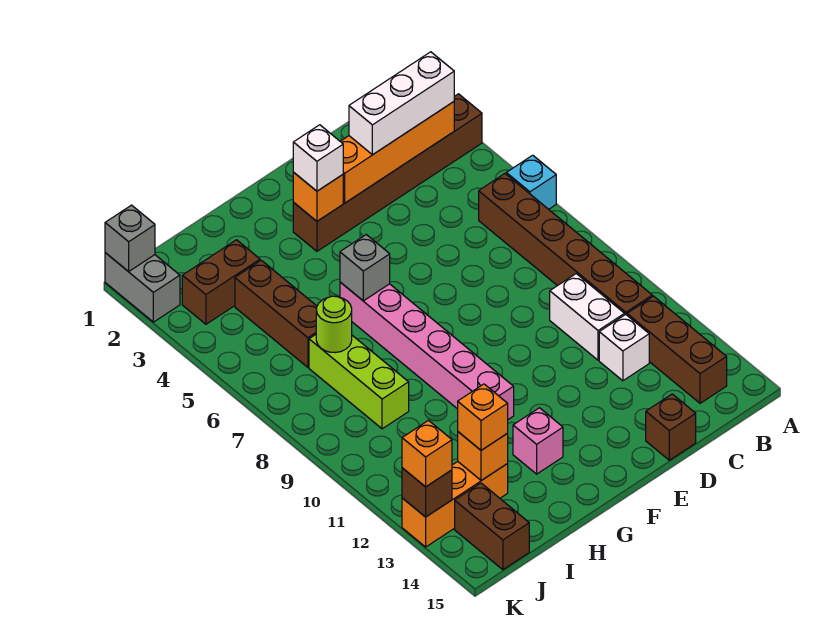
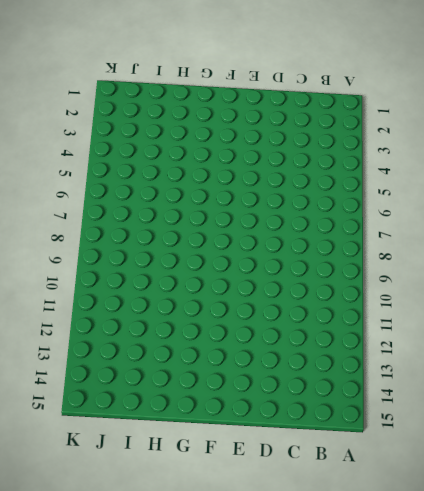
none -> brown 1x6 brick [293,94,482,251]
none -> cyan 1x1 brick [506,155,556,209]
none -> brown 1x6 brick [479,174,652,315]

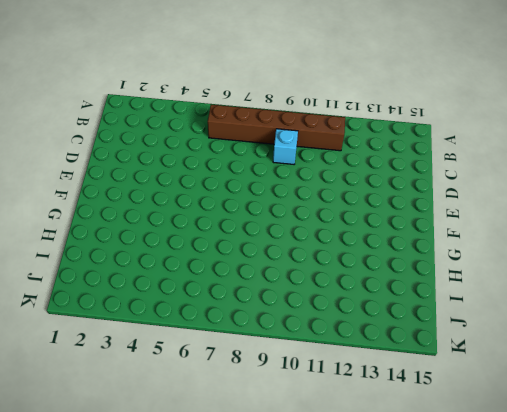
cyan 1x1 brick [273,129,298,164] -> cyan 1x1 brick moved to [506,155,556,209]
none -> brown 1x6 brick [293,94,482,251]
none -> brown 1x3 brick [627,296,727,403]
none -> white 1x2 brick [550,274,625,360]

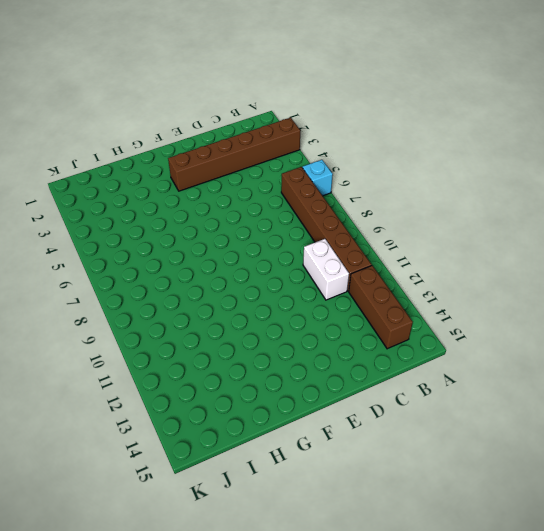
none -> white 1x1 brick [599,314,649,381]
none -> brown 1x1 brick [646,394,696,460]
none -> pink 1x6 brick [340,282,514,419]

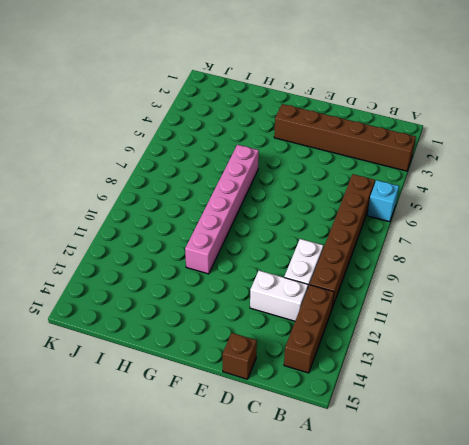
white 1x2 brick [250,271,308,321] -> white 1x1 brick [599,314,649,381]
none -> pink 1x1 brick [513,408,563,474]
none -> brown 1x2 brick [182,240,260,324]
none -> brown 1x3 brick [235,260,317,367]

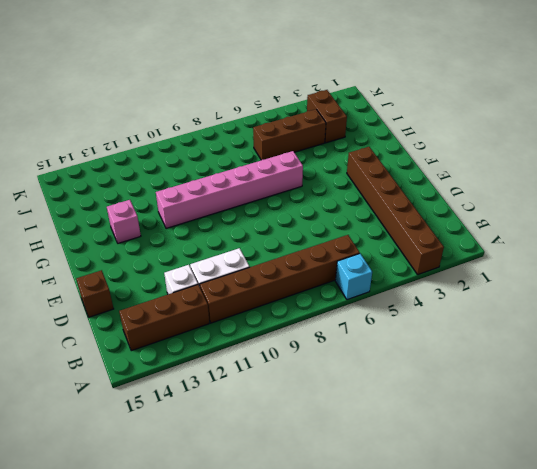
none -> lime 1x3 brick [309,335,409,429]
none -> orange 1x3 brick [402,462,508,547]
none -> brown 1x2 brick [455,483,529,570]

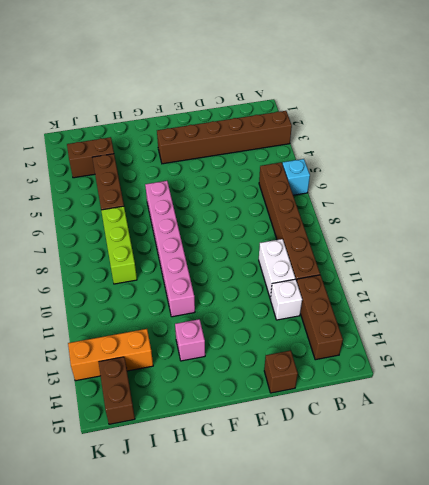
none -> grey 1x2 brick [105,253,180,322]
none -> orange 1x4 brick [340,102,454,203]
none -> orange 1x1 brick [293,172,343,221]

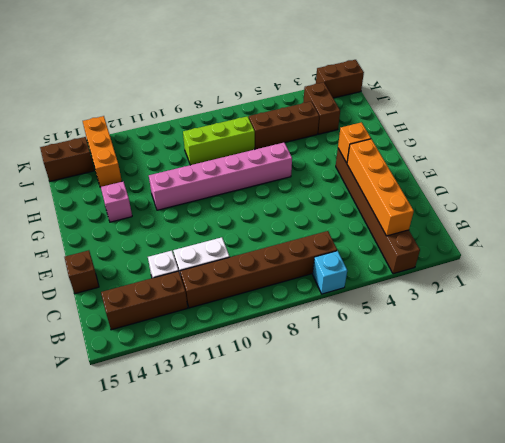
brown 1x2 brick [316,60,364,98] -> grey 1x2 brick [105,253,180,322]
none -> grey 1x1 brick [340,235,390,301]
none -> lime 1x1 round brick [316,296,352,353]
none -> orange 1x1 brick [458,432,508,481]

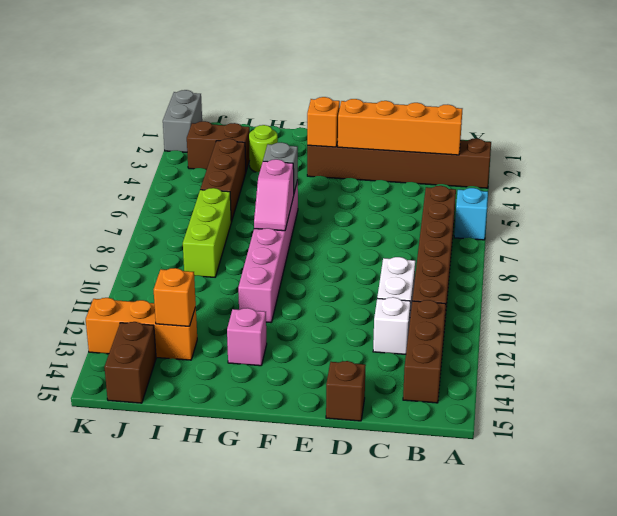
pink 1x2 slope [254,159,294,231] -> none
lime 1x1 round brick [249,125,278,172] -> lime 1x1 round brick moved to [316,296,352,353]
none -> grey 1x1 brick [105,205,155,272]
none -> brown 1x1 brick [402,468,452,517]
none -> white 1x3 brick [349,52,454,155]

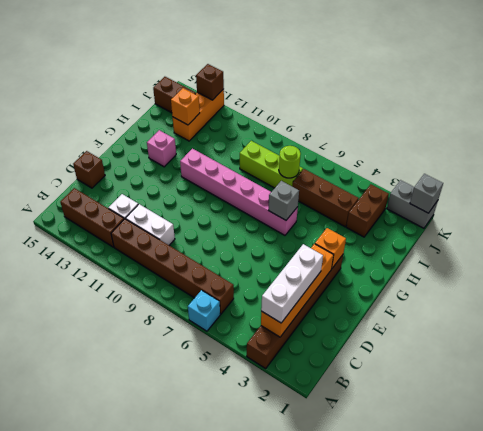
none -> white 1x1 brick [293,125,343,191]
none -> orange 1x1 brick [458,384,508,450]
none -> orange 1x1 brick [402,420,452,487]

